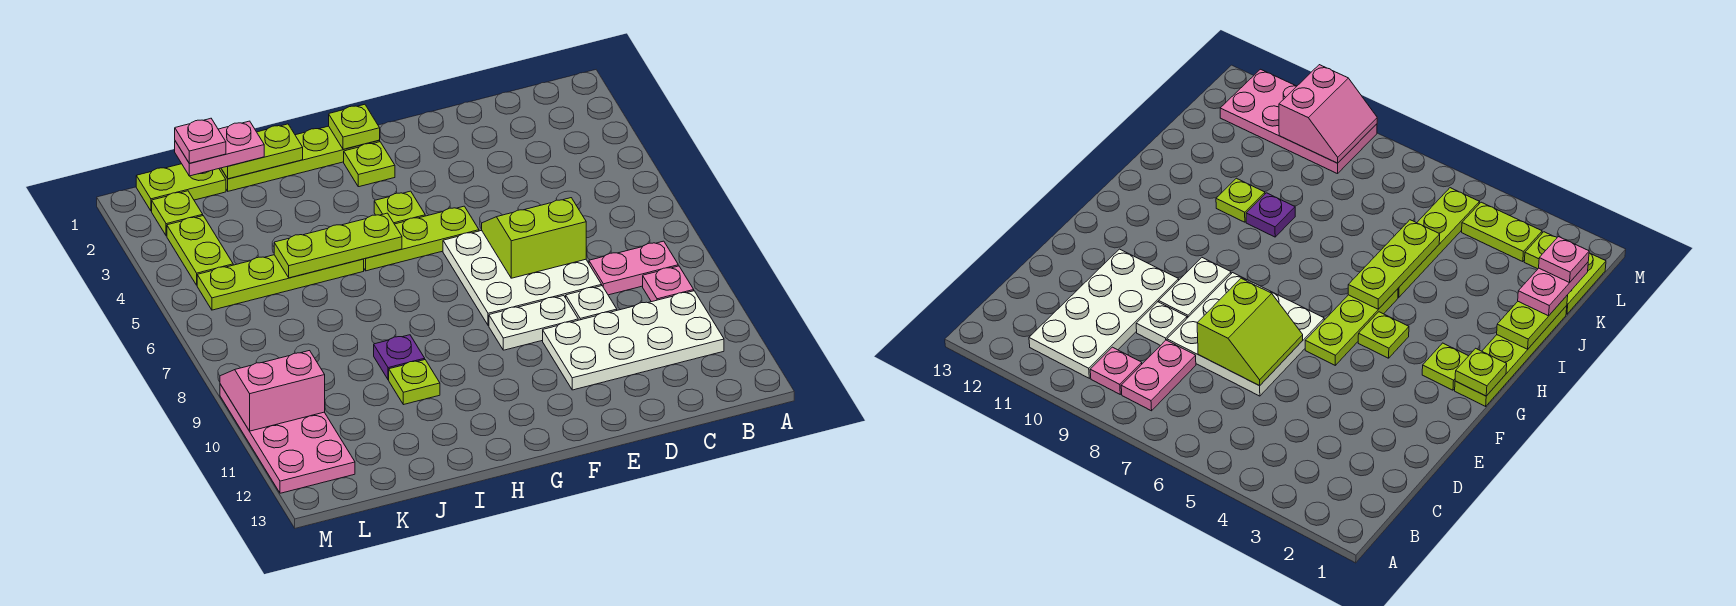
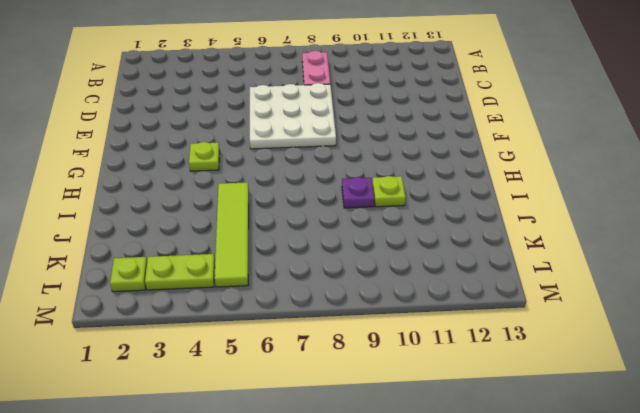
lime 1x4 tile [214,182,249,287] -> lime 1x4 plate [197,255,364,310]
none -> pink 1x1 plate [643,266,694,302]
none -> white 2x4 plate [543,291,724,390]
none -> white 1x1 plate [566,286,617,320]

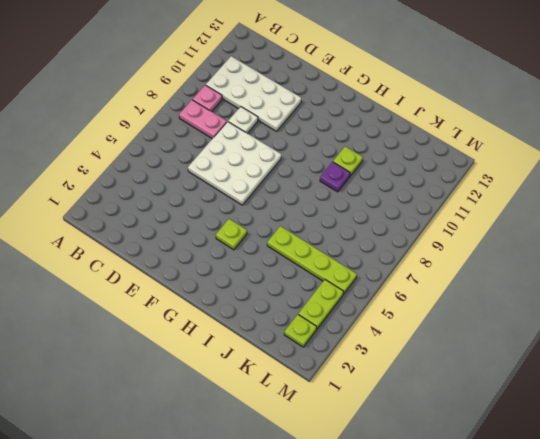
none -> white 1x2 plate [489,296,578,350]
none -> lime 1x3 plate [364,206,479,271]
none -> lime 1x4 plate [219,126,380,191]

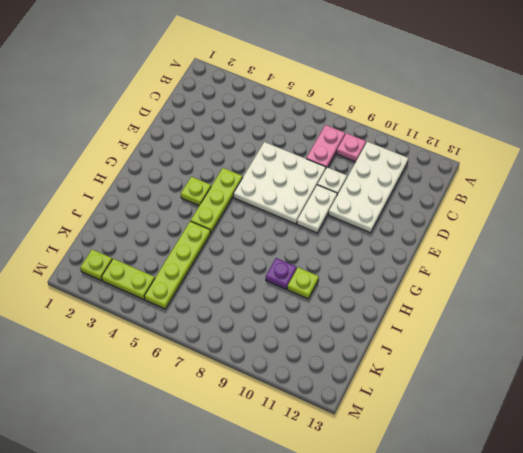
none -> lime 1x4 plate [219,126,380,191]
none -> lime 1x1 plate [344,142,395,187]
none -> lime 1x2 plate [136,164,226,211]

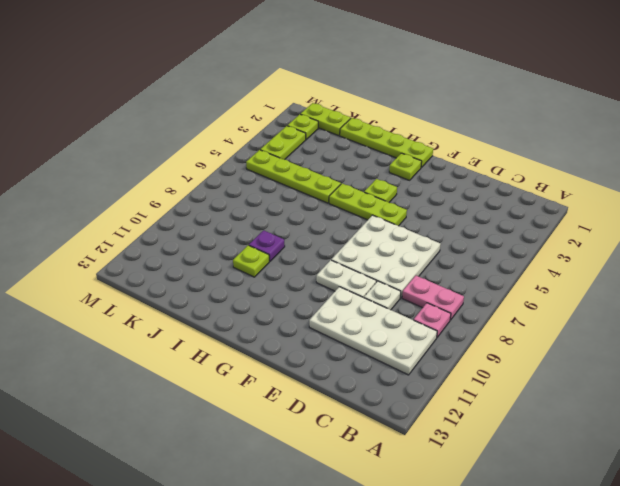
none -> pink 2x4 plate [220,384,355,493]
none -> lime 2x2 slope [482,198,586,278]
none -> lime 1x1 plate [329,104,380,149]

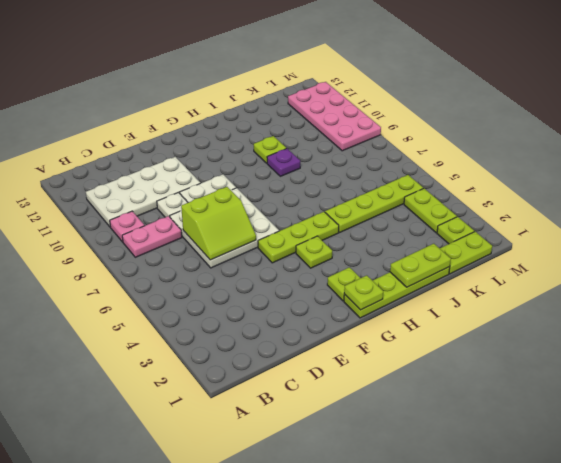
none -> lime 1x3 plate [274,213,402,278]
none -> pink 2x2 slope [220,351,325,431]
none -> pink 1x2 plate [175,121,264,176]

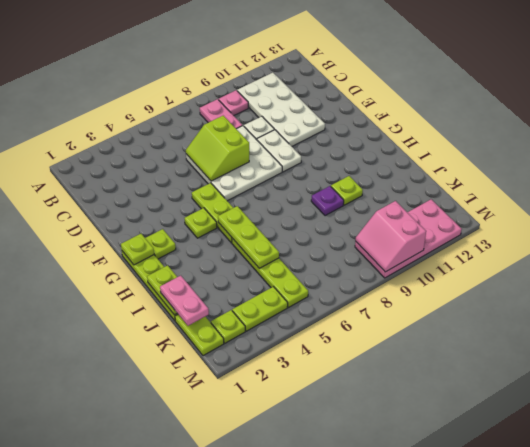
none -> pink 1x1 plate [175,118,226,163]

